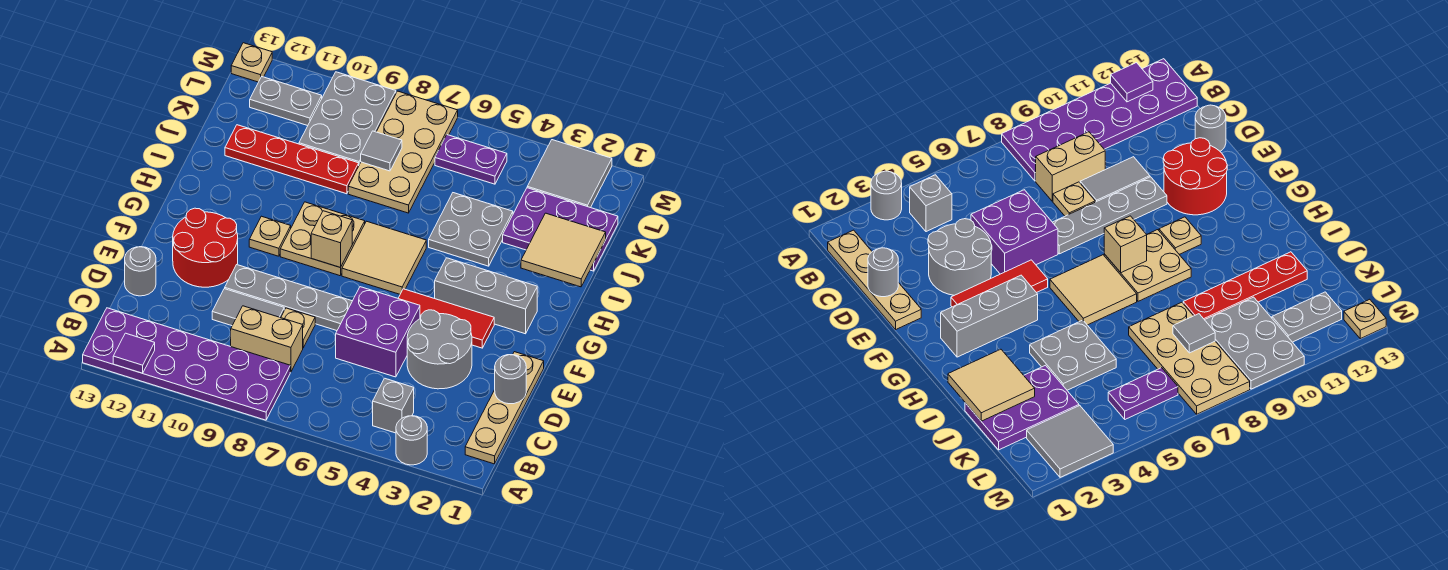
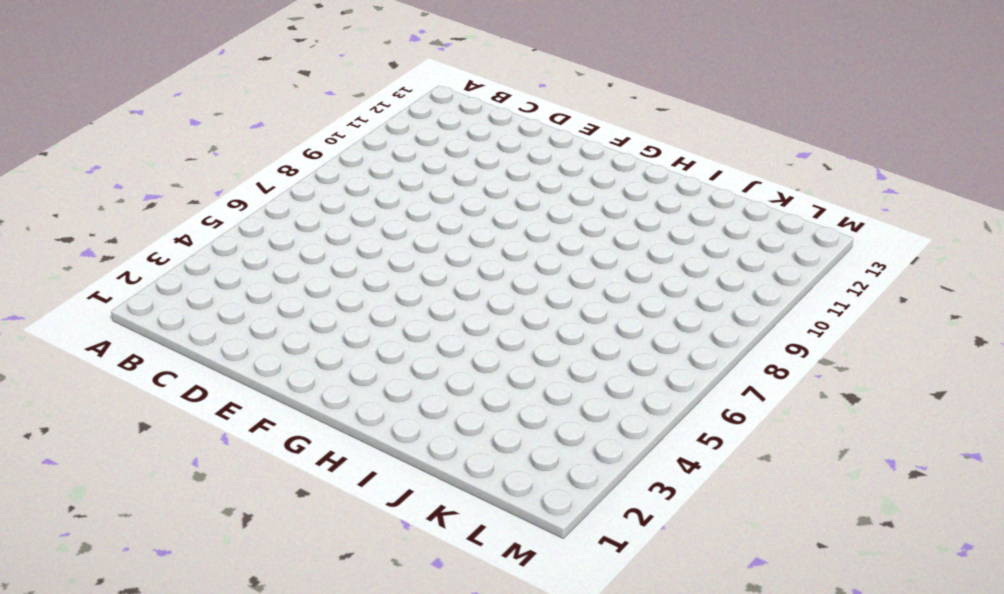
none -> grey 1x1 round brick [396,416,427,465]
none -> purple 2x6 plate [83,308,290,420]
none -> tan 1x4 plate [465,352,544,464]
none -> grey 1x1 brick [373,378,414,433]

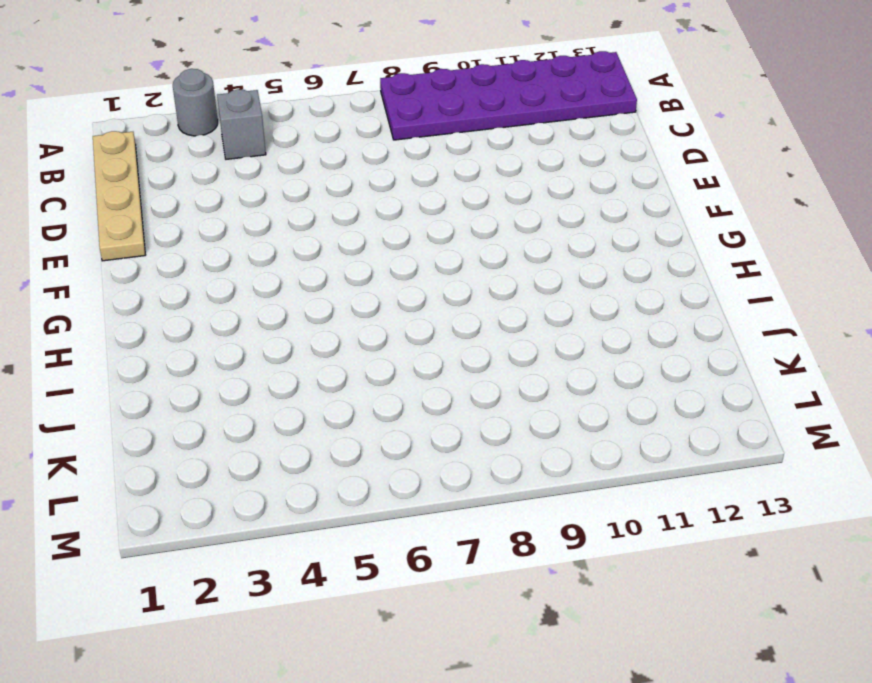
none -> tan 1x2 brick [231,306,303,372]
none -> grey 2x2 round brick [407,310,472,389]
none -> purple 2x2 brick [336,287,420,377]
none -> tan 1x1 plate [281,308,315,348]

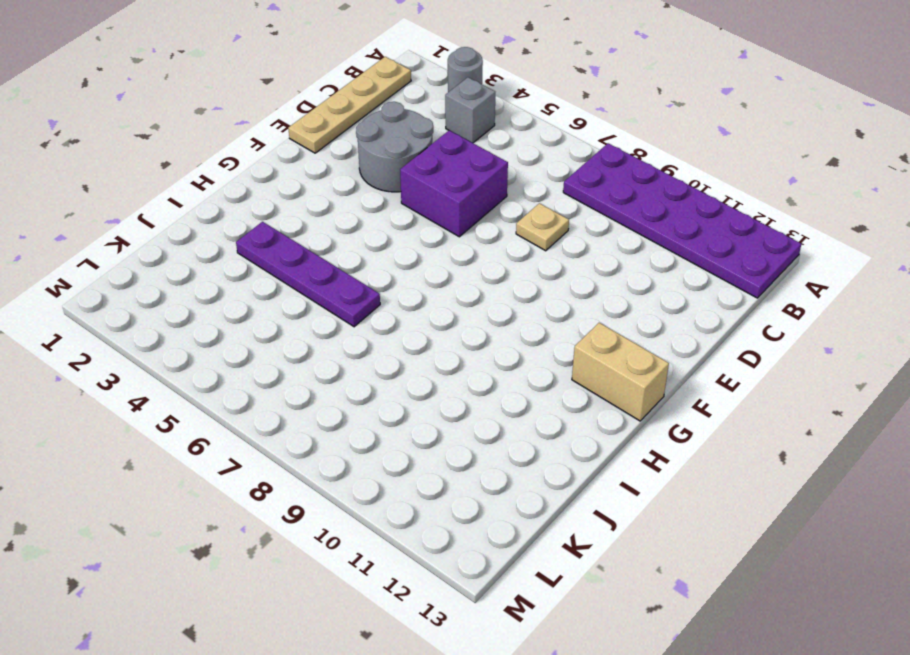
tan 1x2 brick [572,323,669,421] -> tan 1x2 brick moved to [231,306,303,372]
purple 1x4 plate [236,222,380,327] -> grey 2x2 plate [429,193,513,266]
none -> grey 1x2 tile [212,289,284,326]
none -> grey 1x1 round brick [125,247,156,296]
none -> grey 1x4 plate [225,265,352,331]
none -> red 2x2 round brick [173,208,238,287]

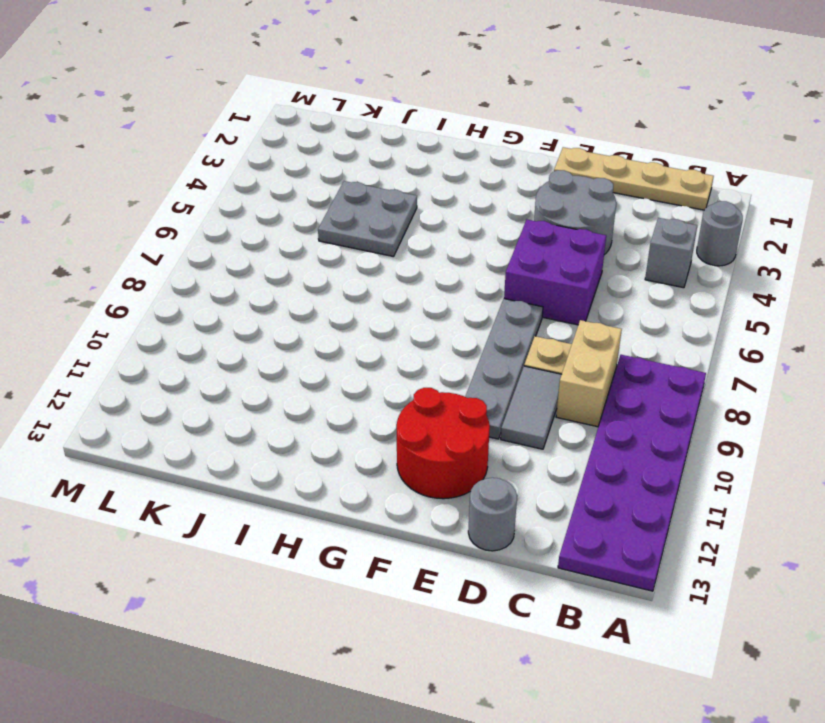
none -> red 1x3 tile [398,289,494,348]
none -> grey 1x3 brick [435,258,537,334]
none -> tan 2x2 tile [342,221,426,294]
none -> tan 2x2 plate [280,202,365,276]

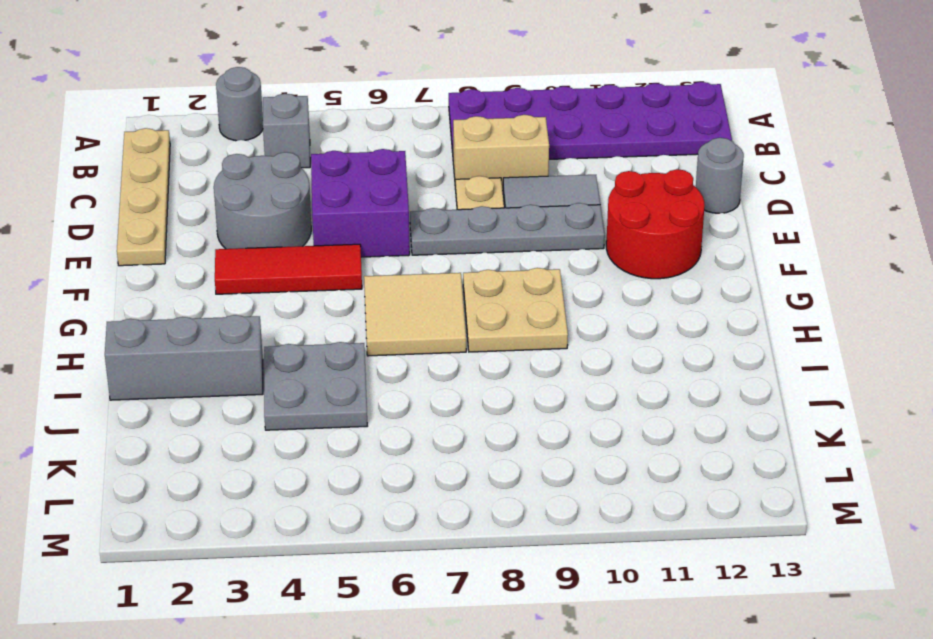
grey 1x3 brick [105,315,263,400] -> grey 1x3 brick moved to [435,258,537,334]
none -> tan 1x1 plate [249,216,291,256]
none -> purple 2x3 plate [503,188,618,271]
none -> tan 2x4 plate [348,91,458,213]
none -> red 1x4 plate [225,125,359,194]

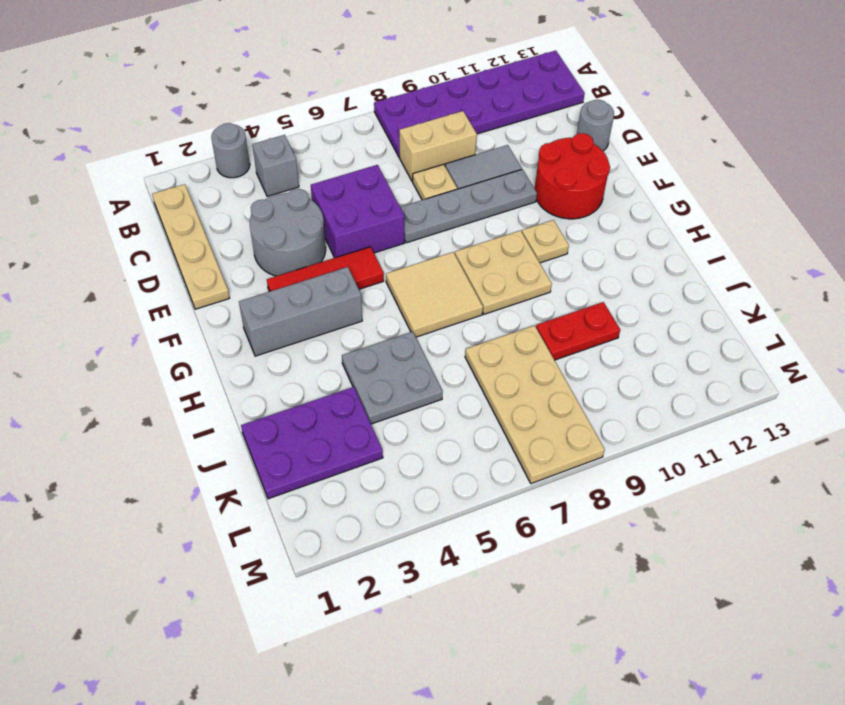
red 1x2 plate [536,302,620,360] -> red 1x4 plate [225,125,359,194]
none -> grey 2x3 plate [299,72,396,164]
none -> grey 2x2 tile [527,140,612,208]
none -> purple 1x2 plate [435,135,507,184]
none -> grey 1x2 plate [250,77,322,126]

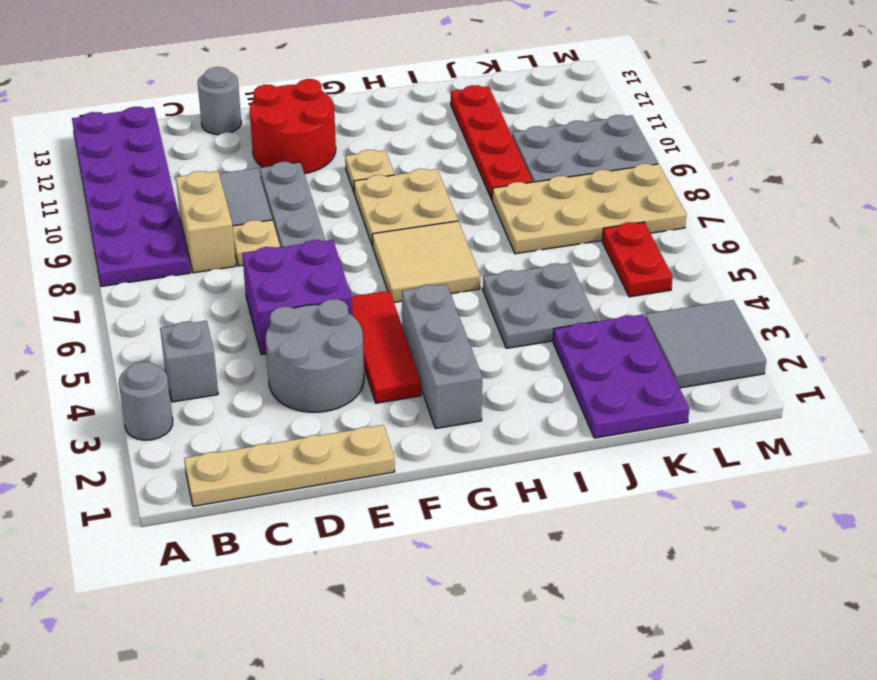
red 1x2 plate [602,222,673,297] -> purple 1x2 plate [435,135,507,184]
none -> grey 1x2 plate [250,77,322,126]
none -> tan 1x1 plate [231,43,272,82]
none -> purple 1x1 tile [113,333,155,373]
none -> grey 1x1 round brick [495,355,526,404]

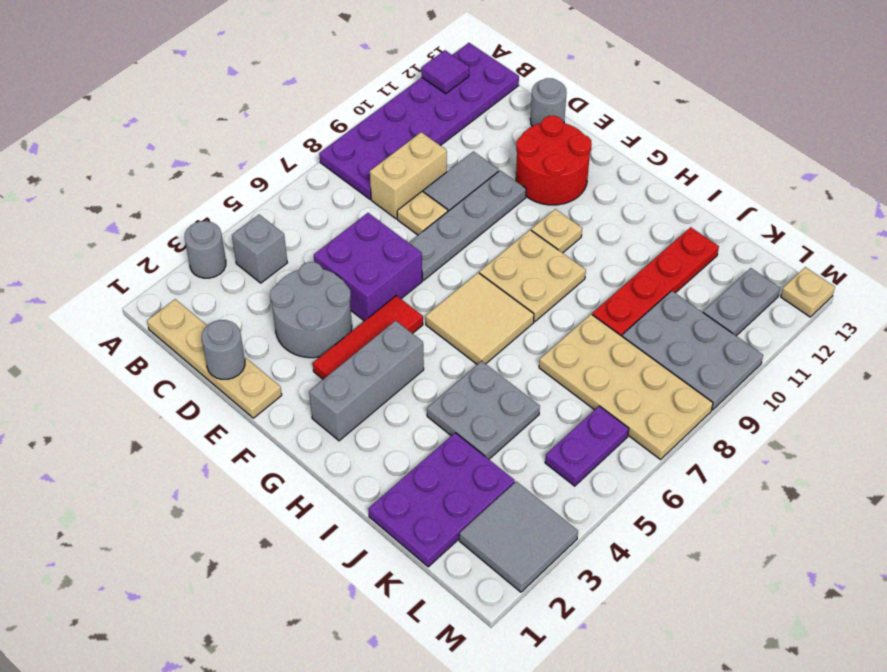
none -> tan 1x1 brick [311,211,352,268]
none -> tan 2x2 tile [521,213,606,287]
none -> grey 1x1 tile [361,131,402,171]

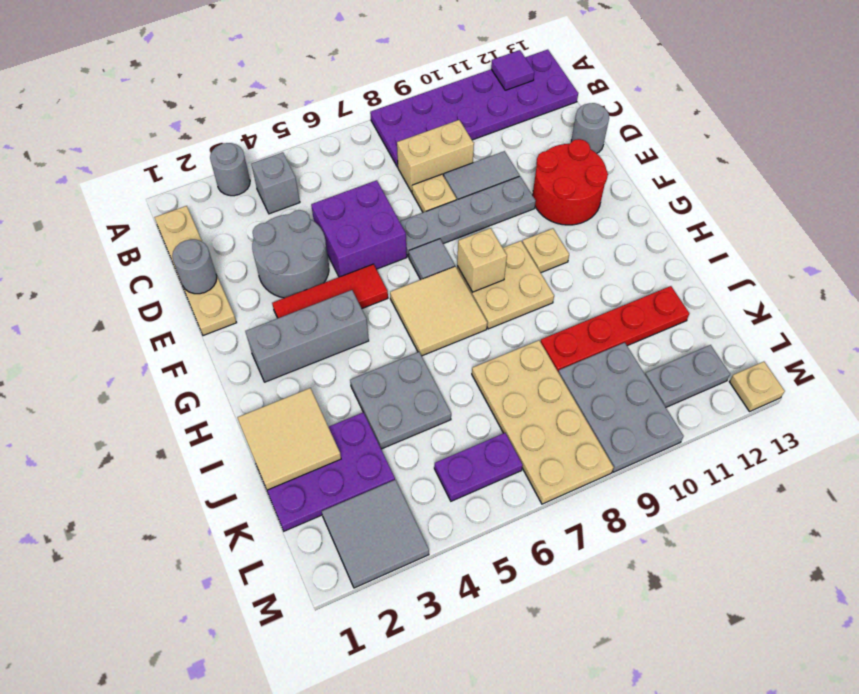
grey 1x1 tile [409,239,455,280] -> grey 1x1 tile moved to [361,131,402,171]

